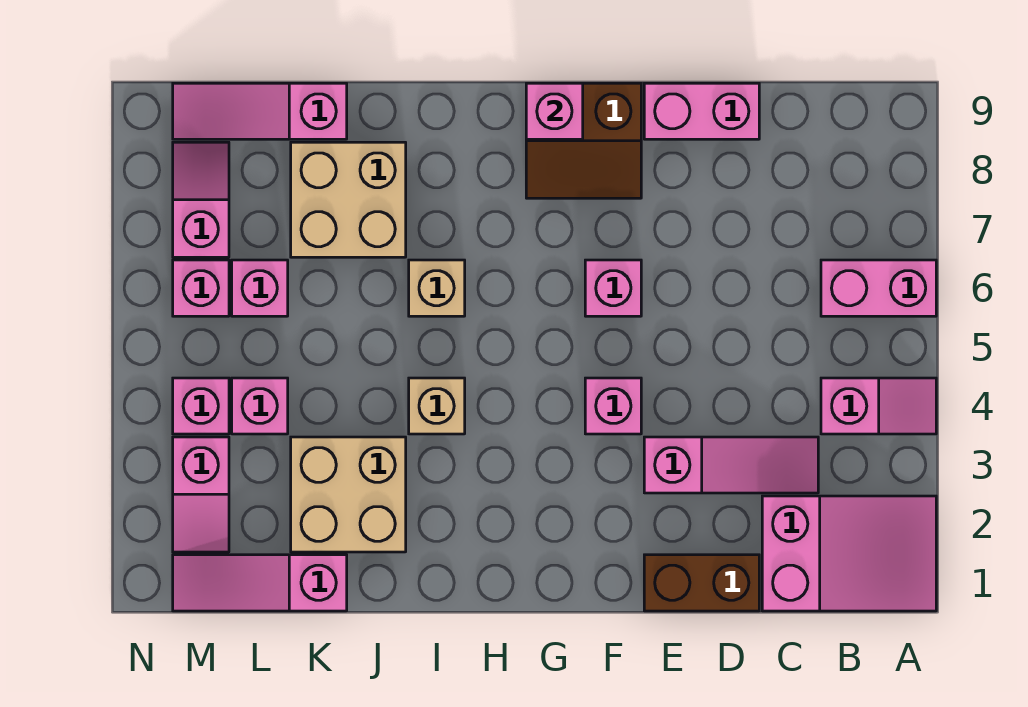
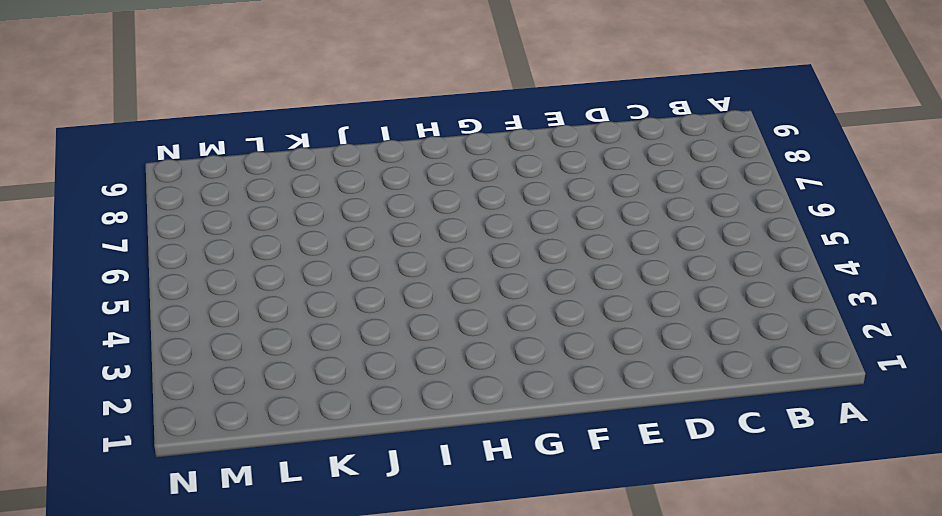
none -> pink 2x3 slope [762,496,936,611]
none -> pink 1x2 slope [821,378,936,434]
none -> pink 1x2 brick [821,260,936,316]

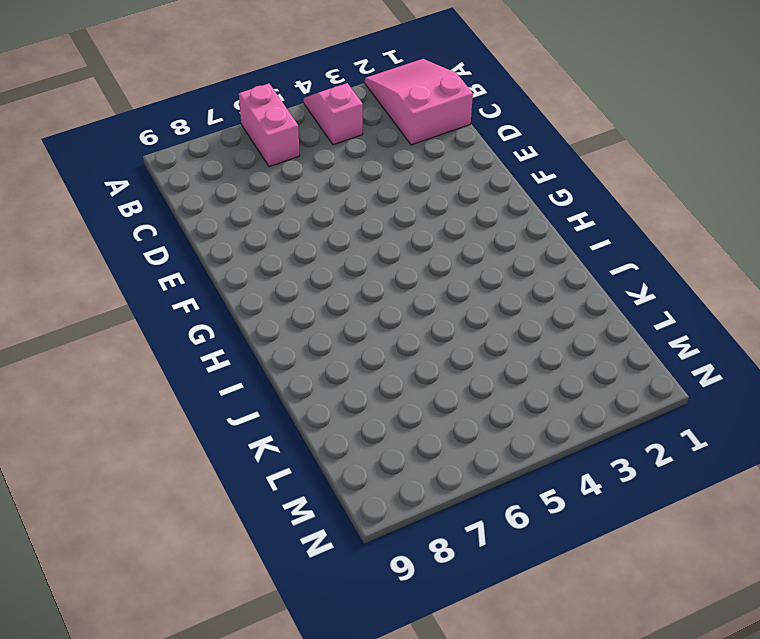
none -> pink 1x3 slope [644,437,818,493]
none -> brown 1x2 brick [644,555,759,611]
none -> pink 1x2 brick [644,83,759,139]

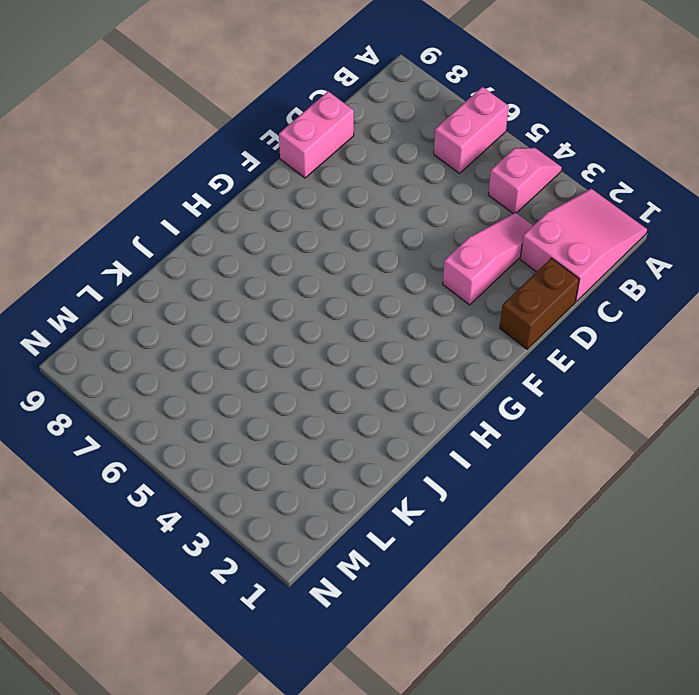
none -> pink 1x1 brick [585,378,641,434]
none -> pink 1x1 brick [585,260,641,316]
none -> brown 2x2 slope [526,83,641,198]

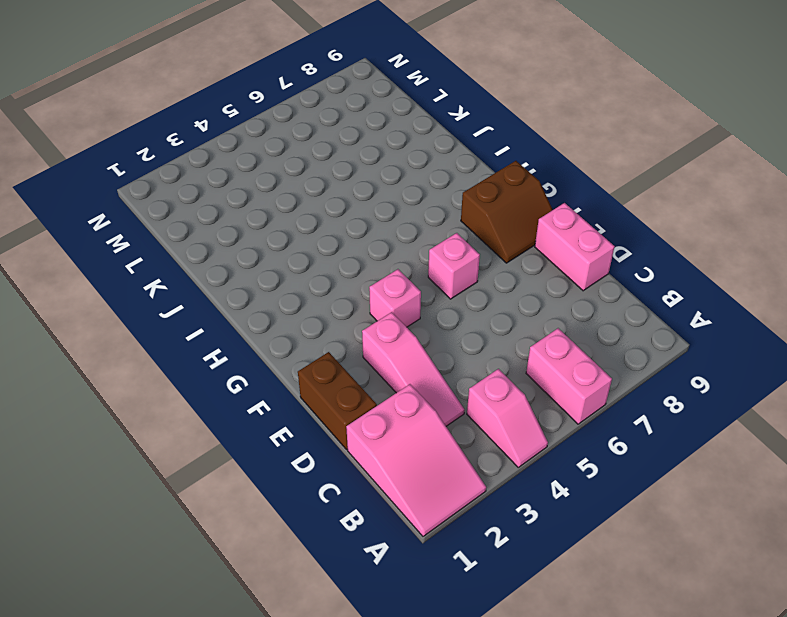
brown 2x2 slope [461,161,553,263] -> brown 2x2 slope turned to [526,83,641,198]
none -> tan 1x1 brick [409,378,465,434]
none -> tan 1x1 brick [409,260,465,316]
none -> tan 2x2 brick [291,437,406,552]

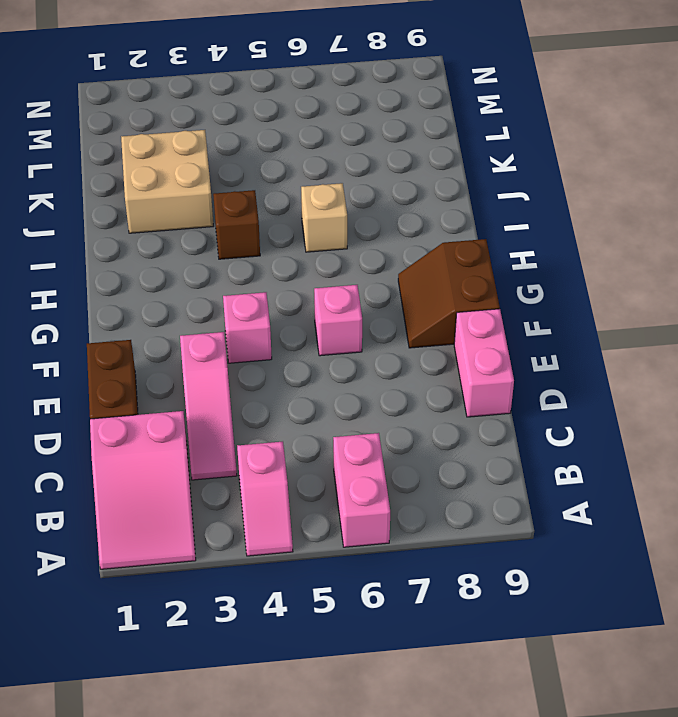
brown 1x1 brick [213,190,260,259] -> tan 1x1 brick [409,378,465,434]
none -> tan 2x2 brick [291,142,406,257]
none -> pink 1x3 slope [173,555,347,611]
none -> pink 1x3 slope [173,83,347,139]

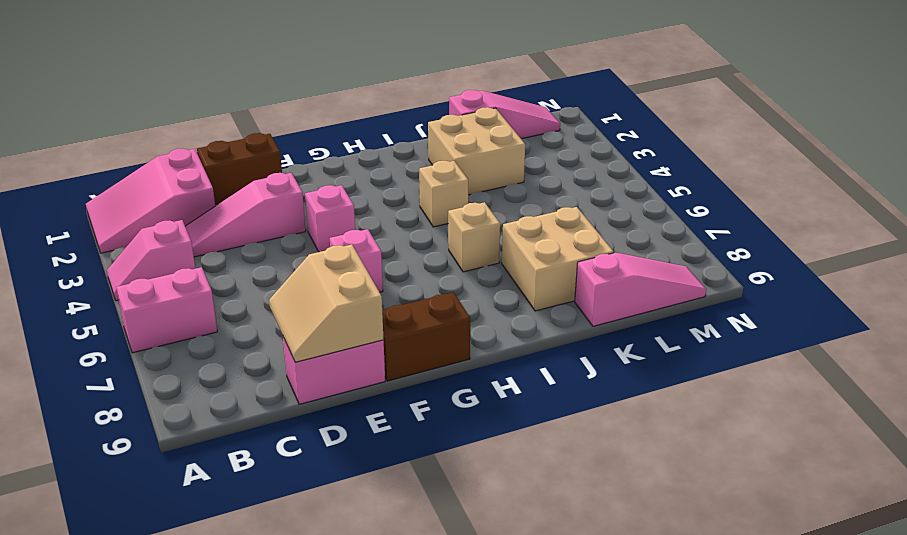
tan 2x2 slope [269,244,384,362] -> none
none -> pink 1x1 brick [232,378,288,434]
none -> pink 1x1 brick [232,260,288,316]
none -> pink 1x2 slope [173,437,229,552]

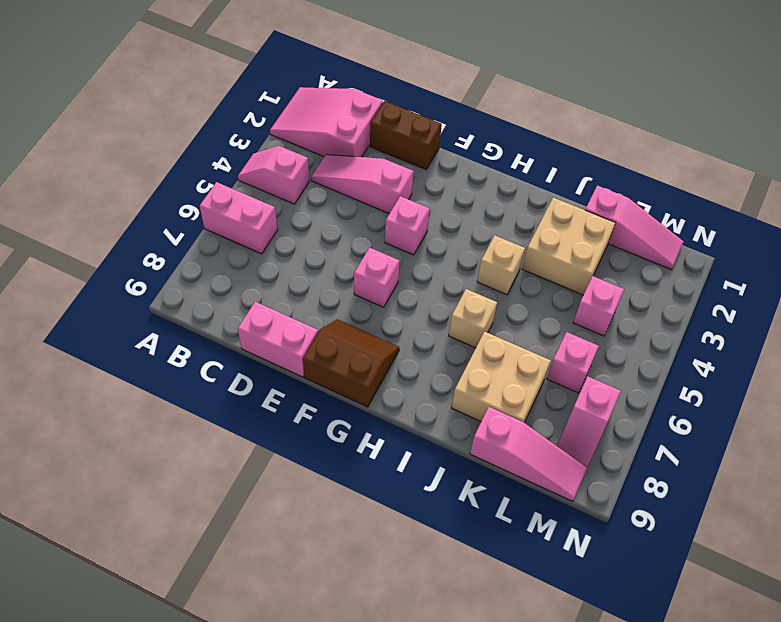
none -> pink 1x2 slope [173,437,229,552]
none -> pink 1x1 brick [173,378,229,434]
none -> pink 1x1 brick [173,260,229,316]

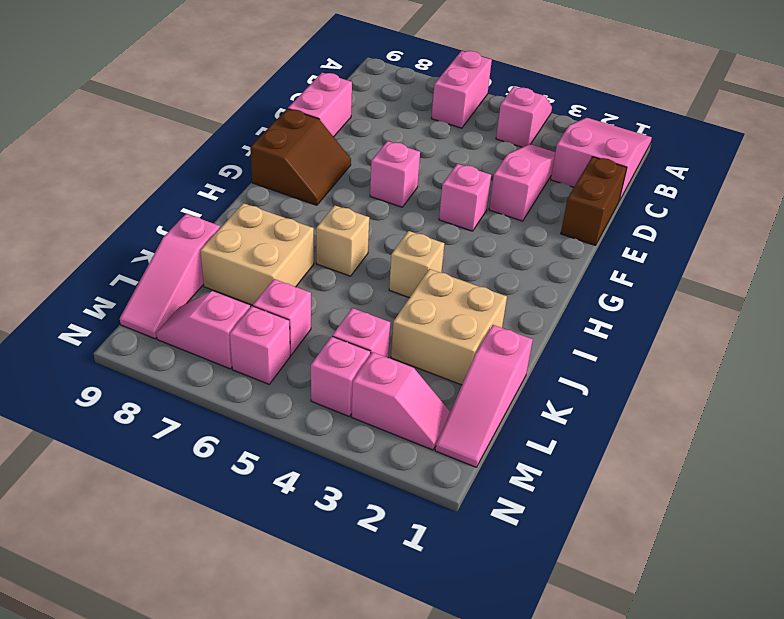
none -> pink 1x1 brick [526,83,583,139]

